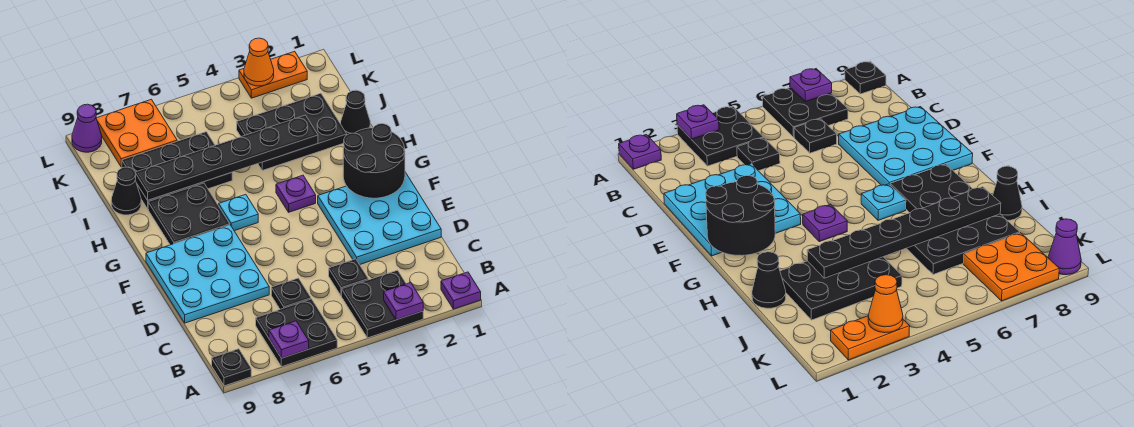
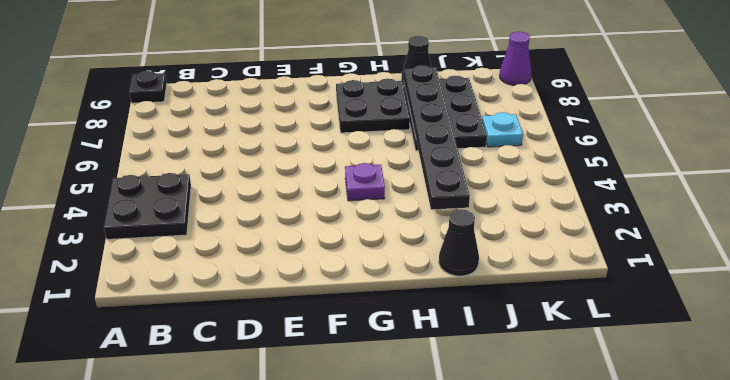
cyan 1x1 plate [482,112,523,147] -> cyan 1x1 plate moved to [219,194,258,231]
none -> purple 1x1 plate [441,272,481,309]
none -> black 2x2 plate [256,299,337,367]
none -> black 1x1 plate [329,259,368,296]

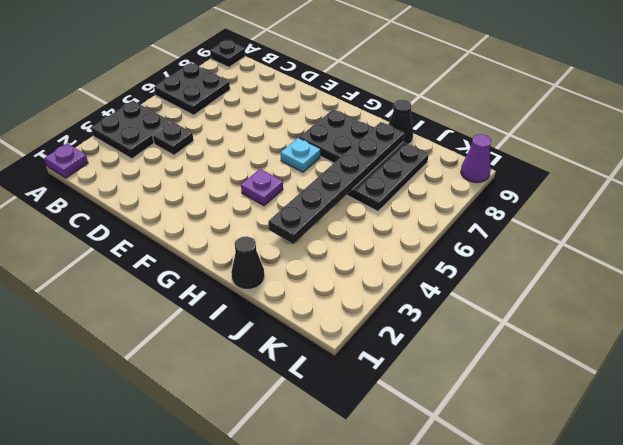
none -> black 1x1 plate [271,278,311,309]
none -> cyan 3x3 plate [318,172,441,265]
none -> cyan 3x3 plate [146,225,269,323]

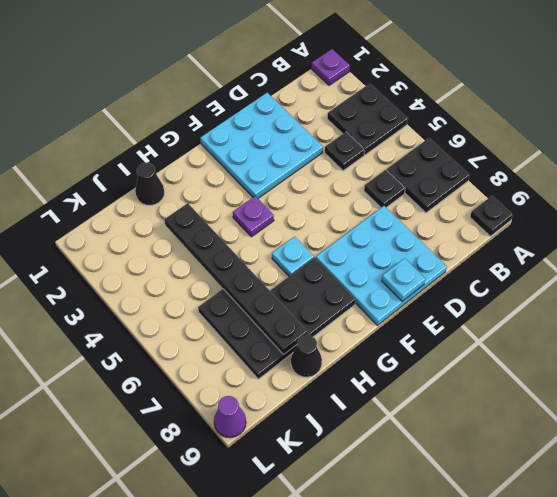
cyan 1x1 plate [382,258,426,301] -> none
none -> black 2x3 plate [237,93,347,170]
none -> orange 2x2 plate [96,99,177,167]
none -> orange 1x2 plate [239,51,307,98]

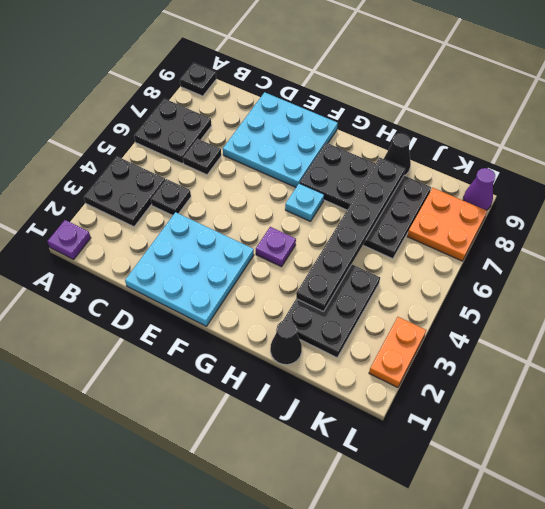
none -> purple 1x1 plate [384,283,423,320]
none -> purple 1x1 plate [269,321,309,358]
none -> black 2x2 round brick [343,124,405,198]

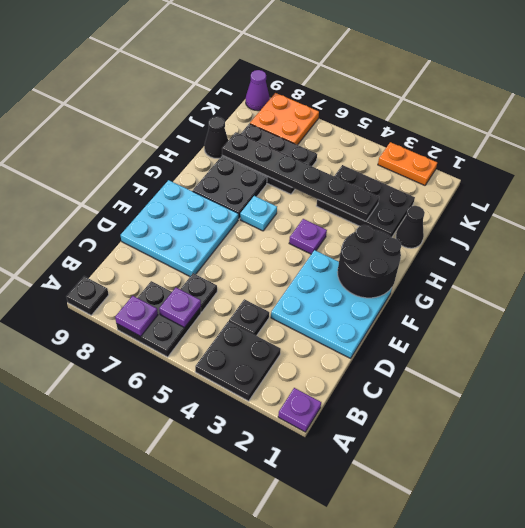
purple 1x1 plate [159,288,201,328] -> purple 1x1 plate moved to [384,283,423,320]
none -> orange 1x1 cone [244,38,274,86]

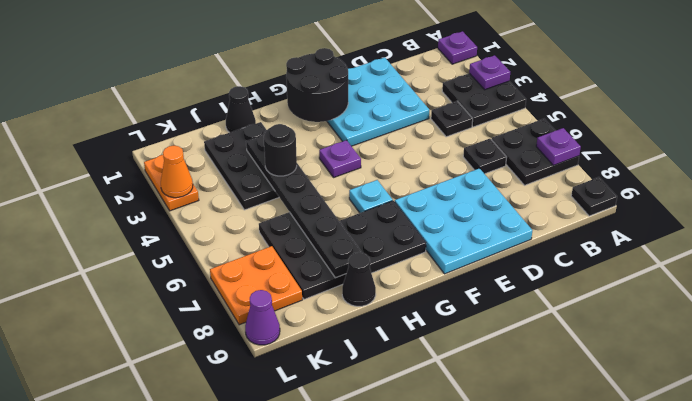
black 1x1 round brick [264,124,297,176] -> none

